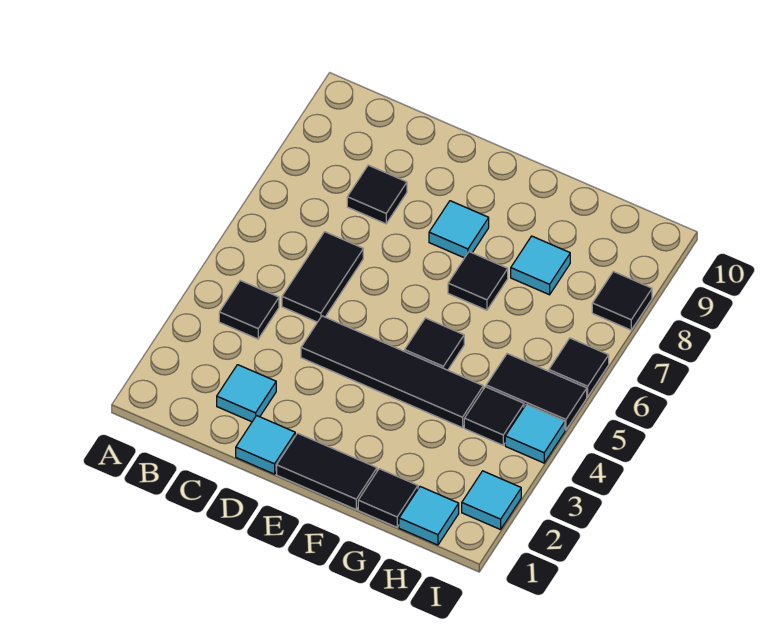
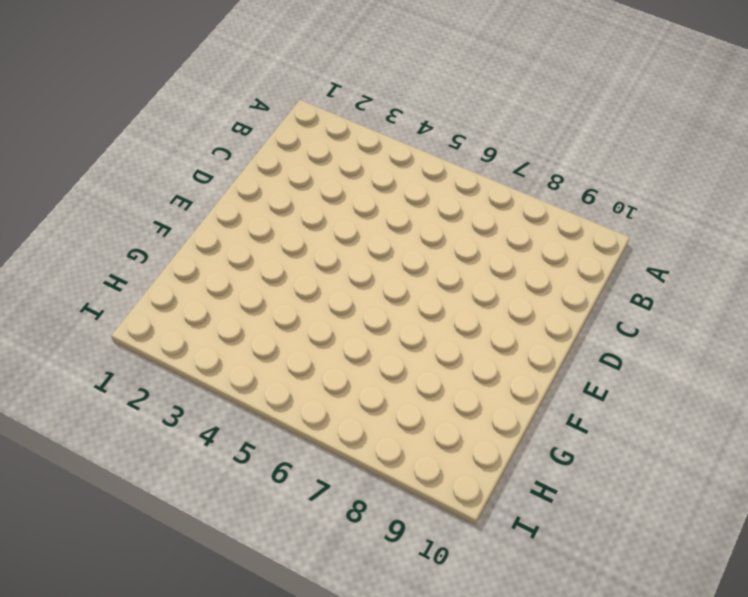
none -> black 1x1 tile [219,280,279,339]
none -> cyan 1x1 tile [217,365,276,422]
none -> black 1x2 tile [282,232,363,322]

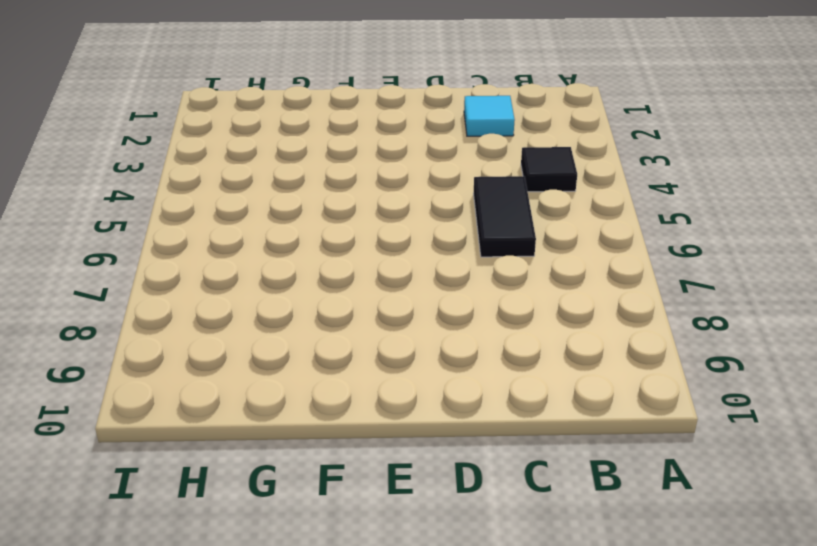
none -> black 1x1 tile [347,165,407,224]
none -> cyan 1x1 tile [236,416,295,474]
none -> black 1x4 tile [301,316,483,428]

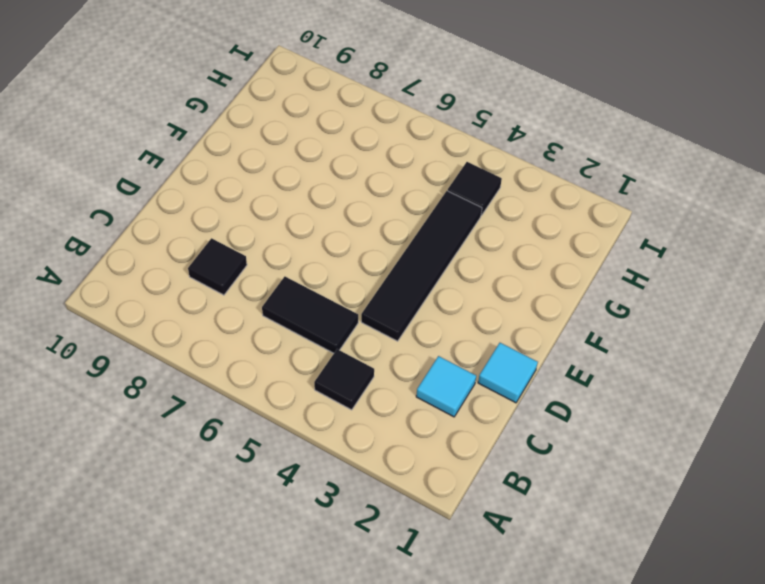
none -> black 1x2 tile [277,433,377,509]
none -> cyan 1x1 tile [429,201,489,258]
none -> black 1x1 tile [405,318,464,370]

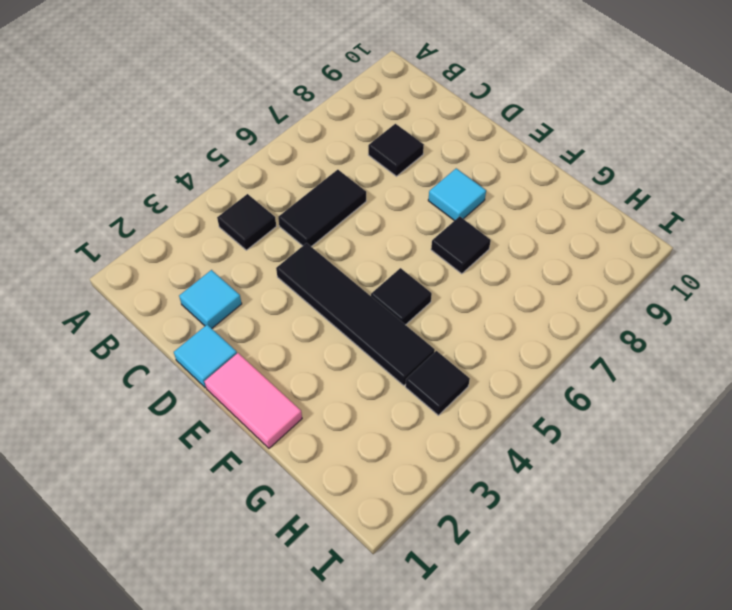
pink 1x2 tile [204,353,302,448] -> black 1x2 tile [277,433,377,509]
none -> black 1x1 tile [358,469,418,527]
none -> cyan 1x1 tile [511,236,570,295]
none -> cyan 1x1 tile [399,487,459,545]

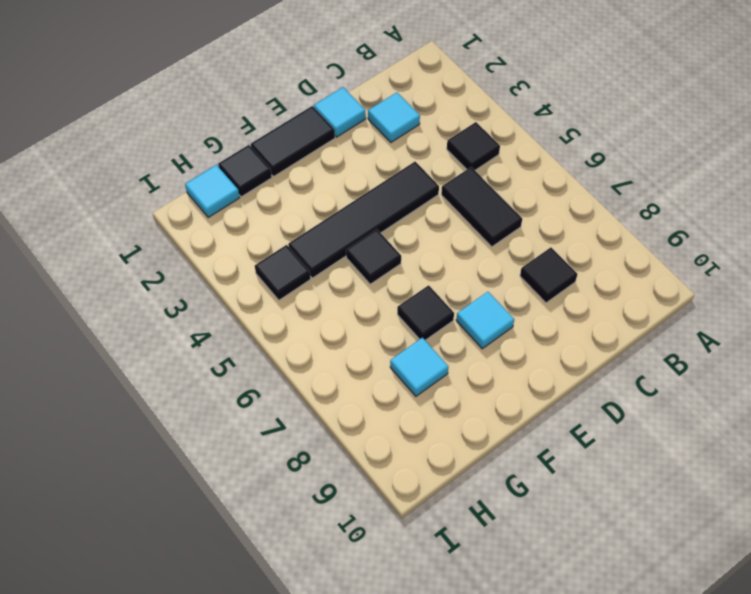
none -> black 1x2 tile [486,354,587,430]
none -> cyan 1x1 tile [462,471,521,530]
none -> cyan 1x1 tile [505,404,565,463]

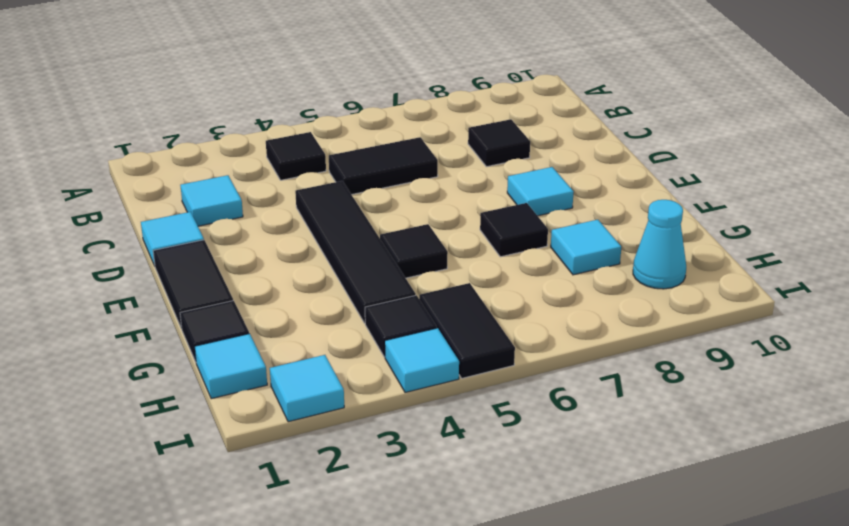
cyan 1x1 cone [633,200,686,289] -> none
none -> black 1x1 tile [549,338,609,397]
none -> black 1x1 tile [592,272,652,330]

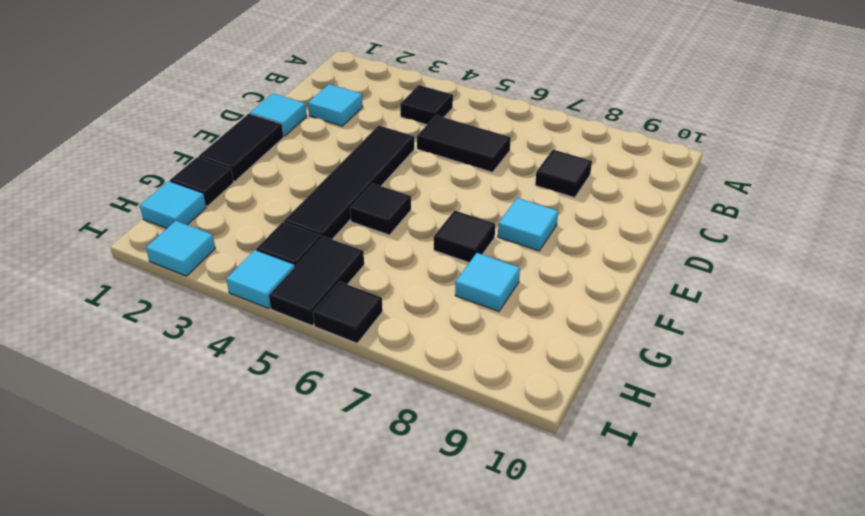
none -> black 1x1 tile [592,272,652,330]

